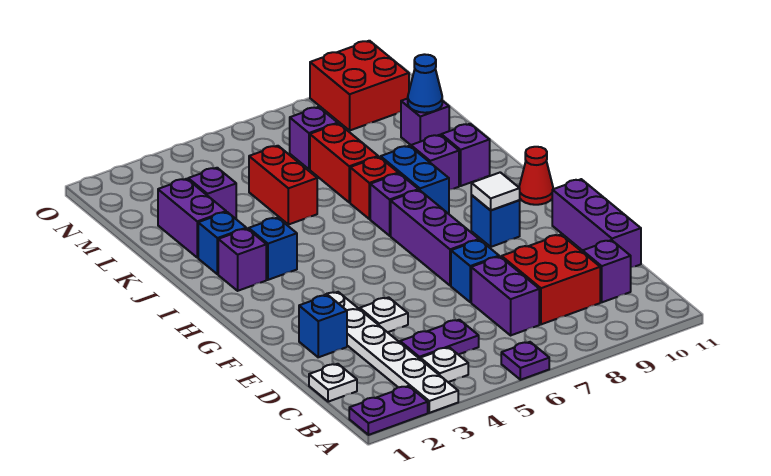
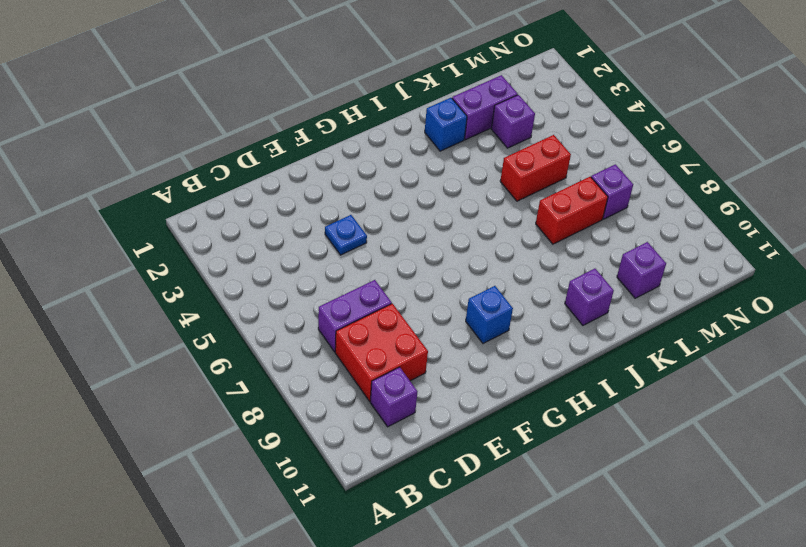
blue 1x1 plate [325,215,367,255] -> white 1x1 plate [360,297,408,332]
none -> purple 1x2 plate [349,386,428,435]
none -> white 1x6 plate [324,292,458,413]
none -> purple 1x1 plate [501,342,549,380]
none -> white 1x1 plate [420,347,468,382]

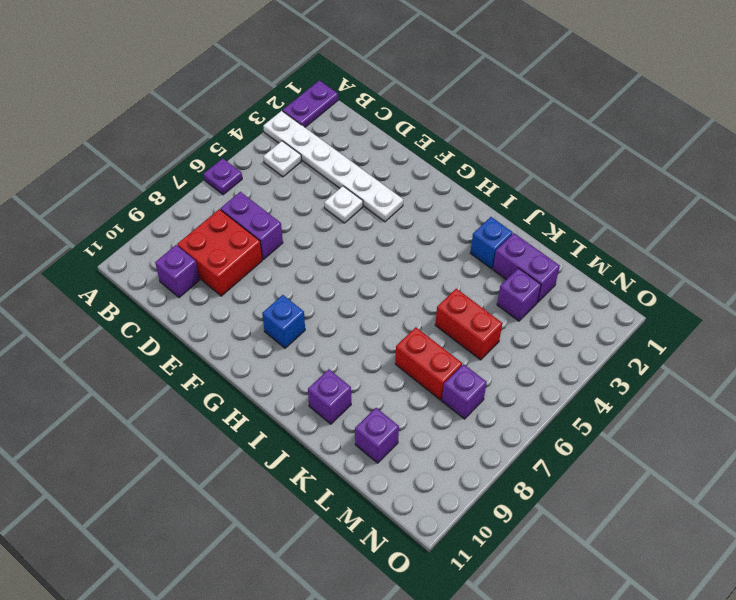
none -> white 1x1 plate [309,364,357,402]
none -> purple 1x2 plate [400,320,479,359]
none -> purple 1x3 brick [552,179,641,267]
none -> blue 1x1 brick [299,295,347,357]

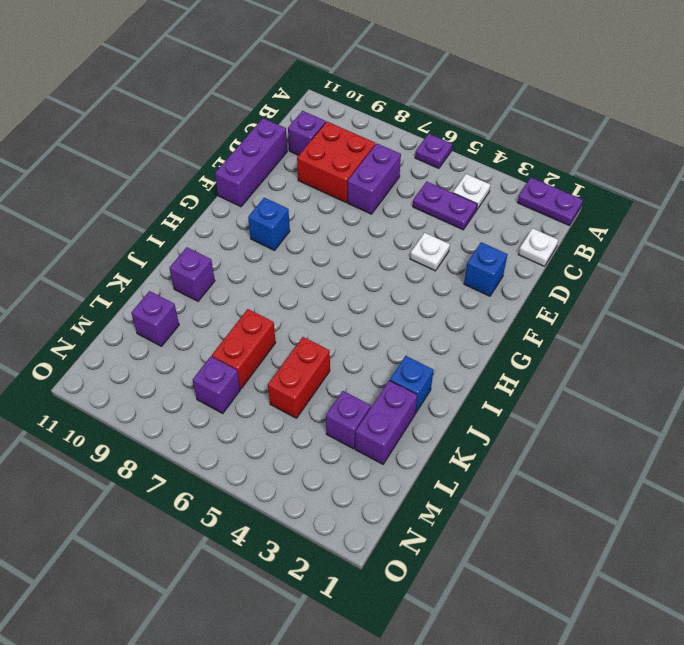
none -> white 1x6 plate [324,292,458,413]
none -> blue 1x1 brick [451,240,499,302]
none -> purple 1x3 brick [391,190,479,286]
none -> red 1x1 cone [519,147,553,205]

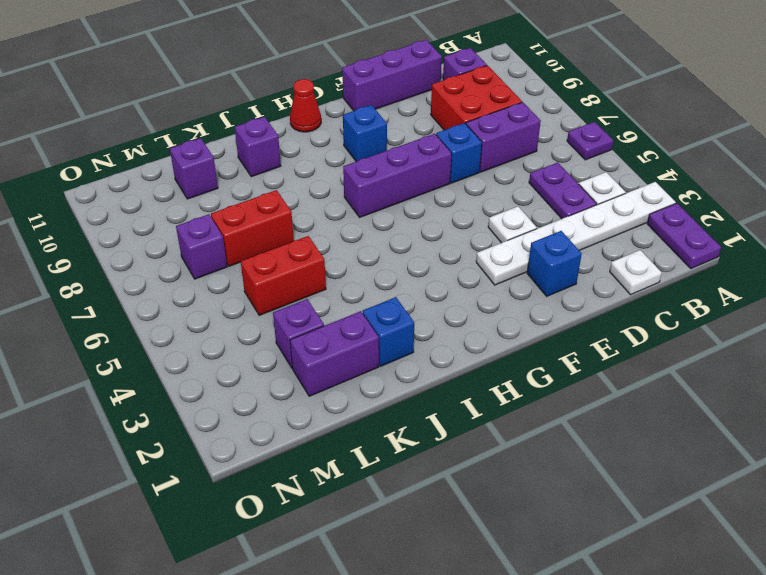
none -> purple 1x1 brick [218,229,266,291]
none -> blue 1x1 brick [249,218,297,280]
none -> purple 1x1 brick [370,173,418,236]
none -> blue 1x2 brick [381,146,449,214]

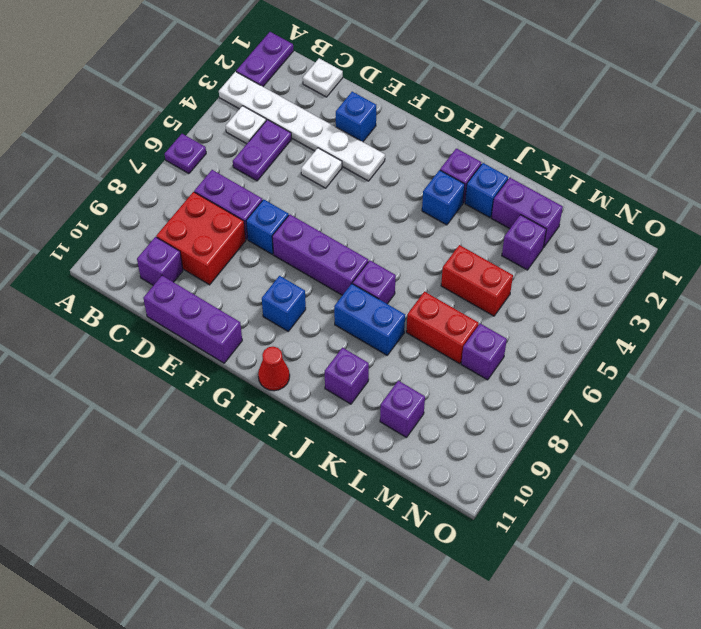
none -> red 1x1 brick [350,157,398,219]
none -> purple 1x1 brick [411,135,459,190]
none -> red 2x2 brick [310,41,409,130]
none -> white 1x1 tile [471,172,520,210]

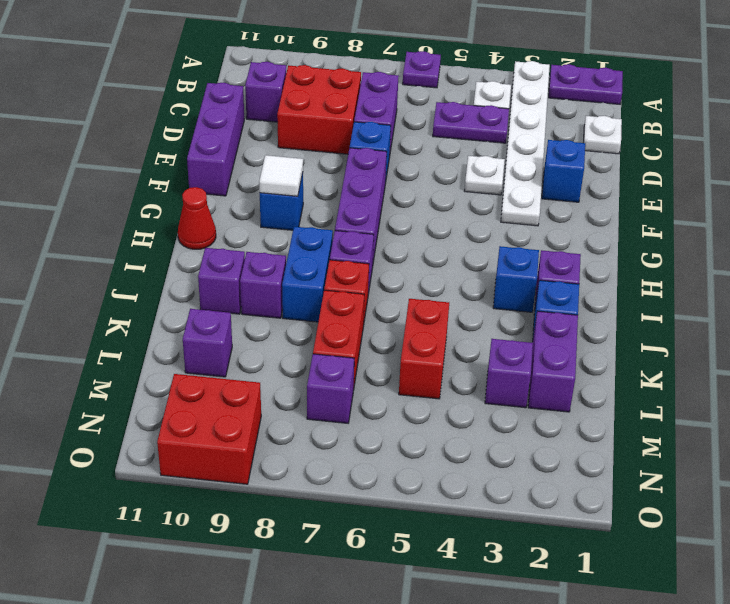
none -> blue 1x1 cone [408,54,442,113]

